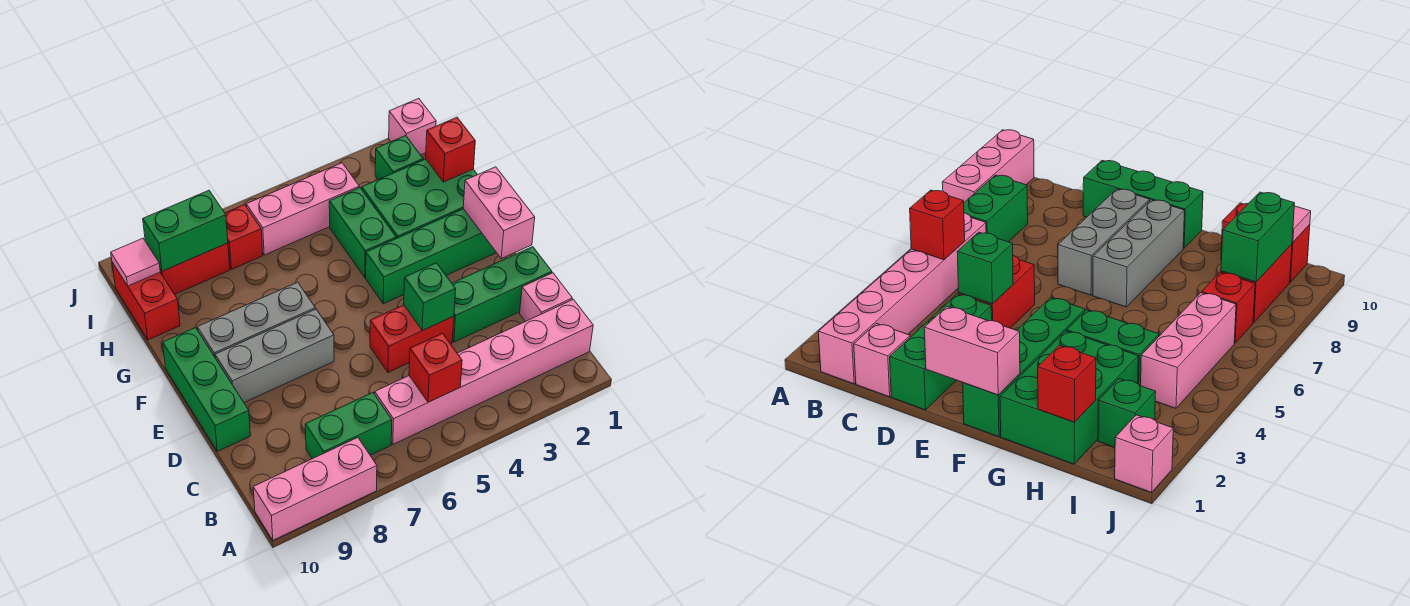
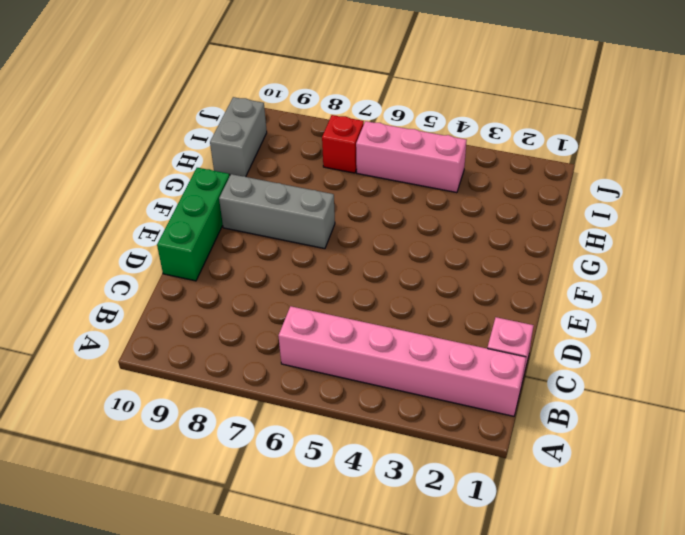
grey 1x2 brick [210,97,267,177] -> red 1x2 brick [112,262,180,340]
none -> pink 1x3 brick [253,438,377,540]
none -> green 1x2 brick [305,393,392,459]
none -> green 1x3 brick [452,247,552,342]

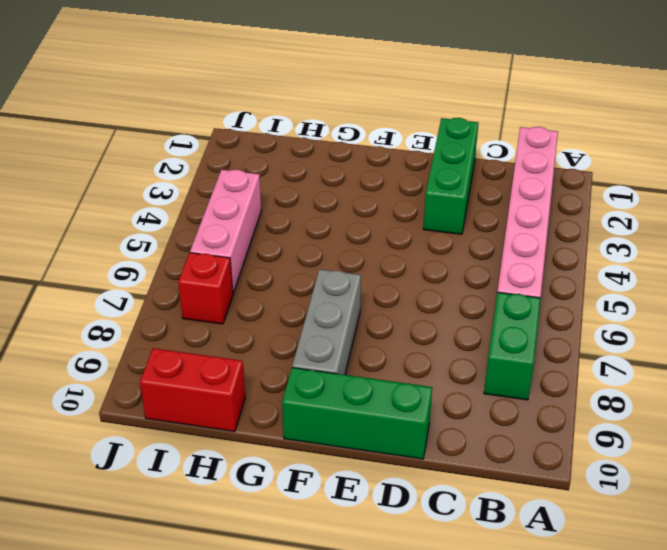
none -> pink 1x3 brick [253,438,377,540]
none -> pink 1x1 brick [520,273,572,322]
none -> red 1x2 brick [370,305,454,373]

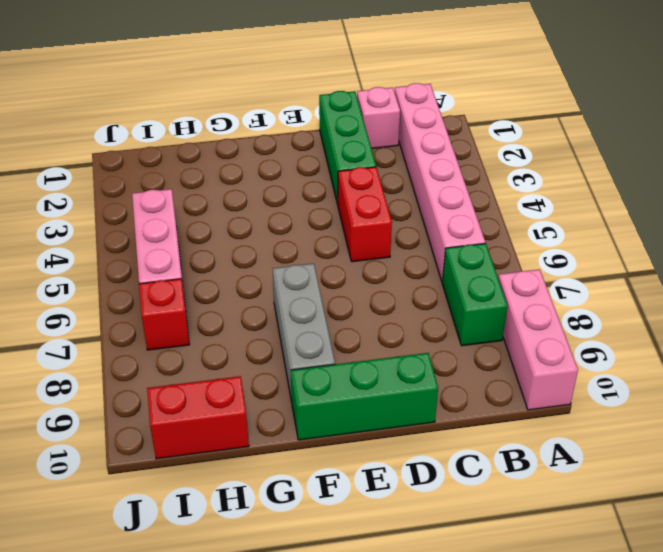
none -> grey 1x3 brick [215,309,334,402]
none -> green 1x4 brick [366,209,497,304]
none -> green 2x3 brick [362,159,477,238]

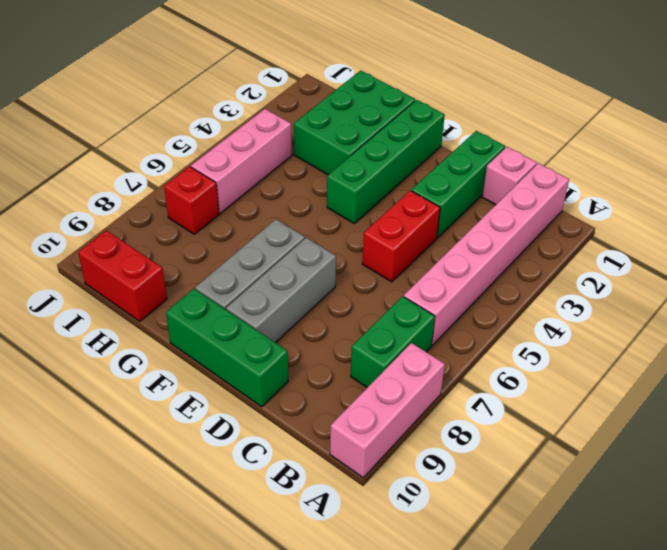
none -> green 1x2 brick [329,188,396,278]
none -> green 1x1 brick [375,136,423,179]
none -> red 1x2 brick [160,243,230,294]

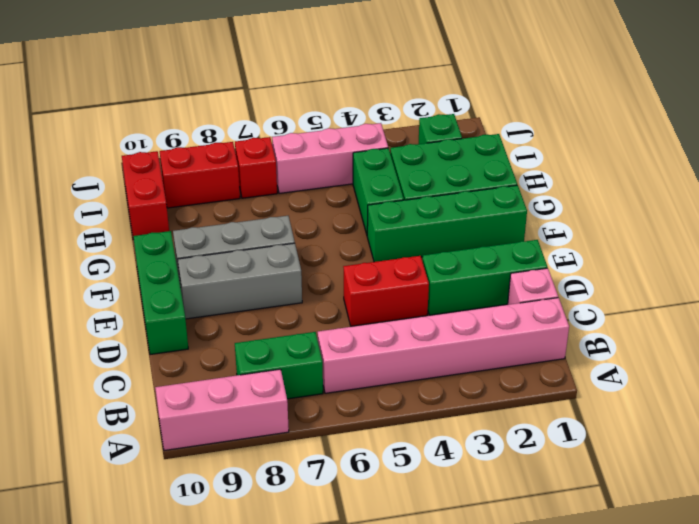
none -> pink 1x1 brick [389,98,436,155]
none -> red 1x1 brick [409,333,462,402]
none -> green 1x1 brick [404,263,456,330]

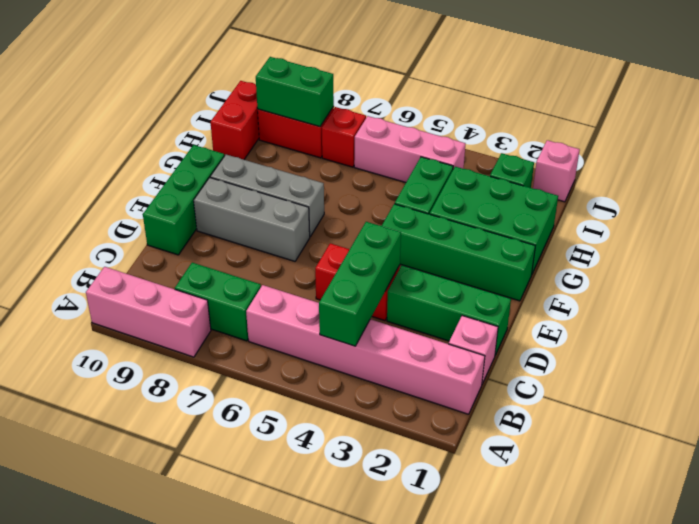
green 1x3 brick [319,222,401,346] -> green 1x1 brick [404,263,456,330]
none -> red 1x1 brick [409,333,462,402]
none -> pink 1x2 brick [463,167,535,259]
none -> red 1x1 brick [426,117,475,182]

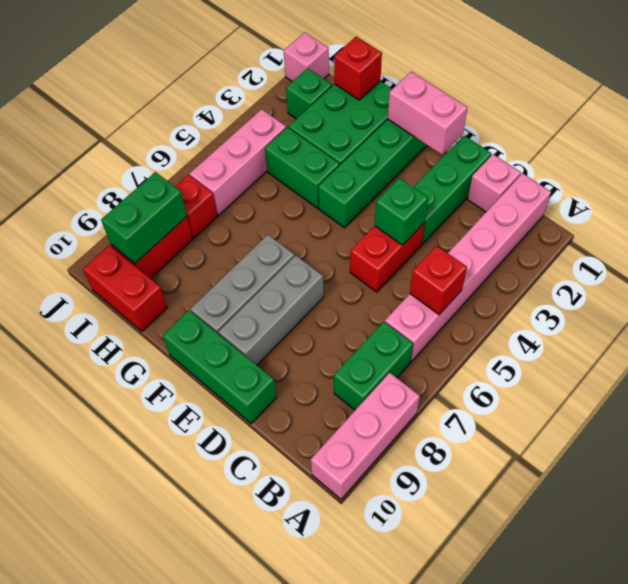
none -> pink 1x1 tile [111,238,160,286]

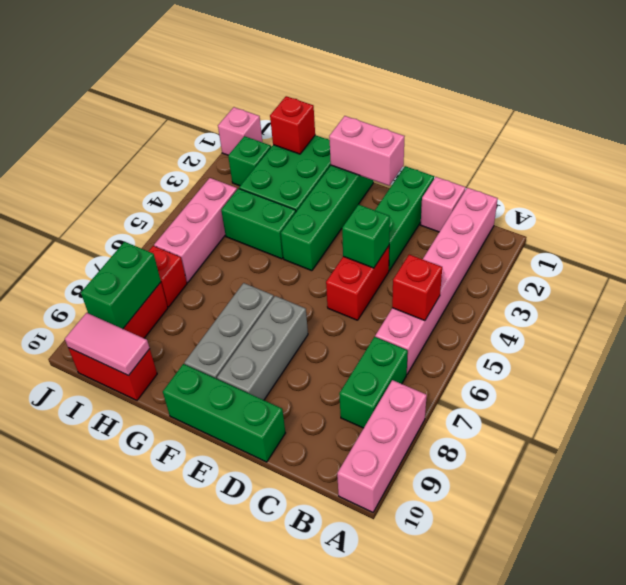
pink 1x2 tile [65,313,150,376] -> pink 1x1 tile [111,238,160,286]

